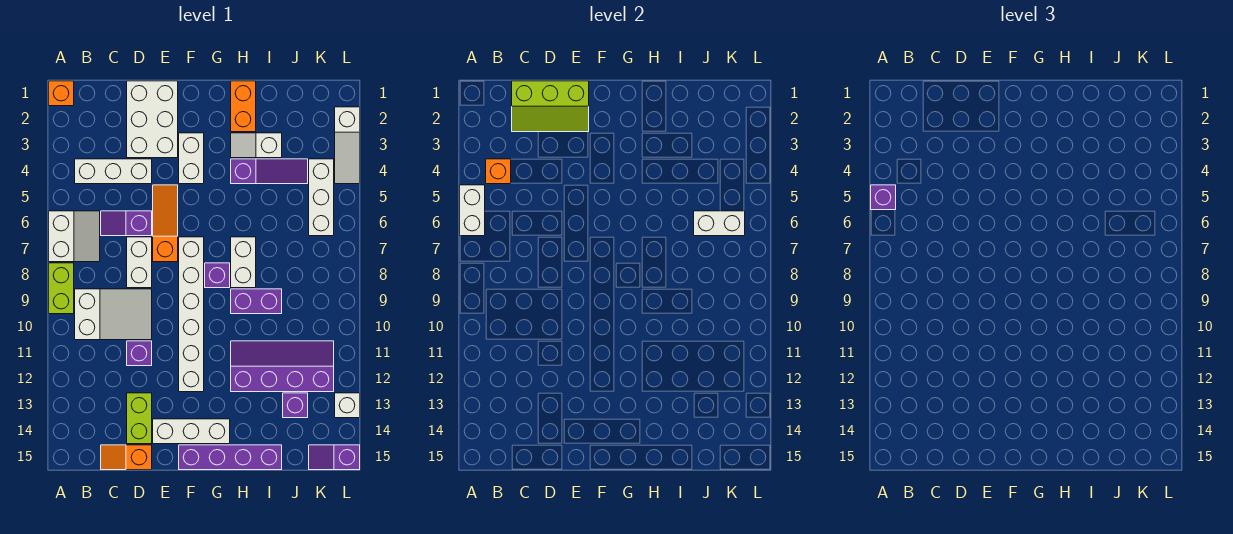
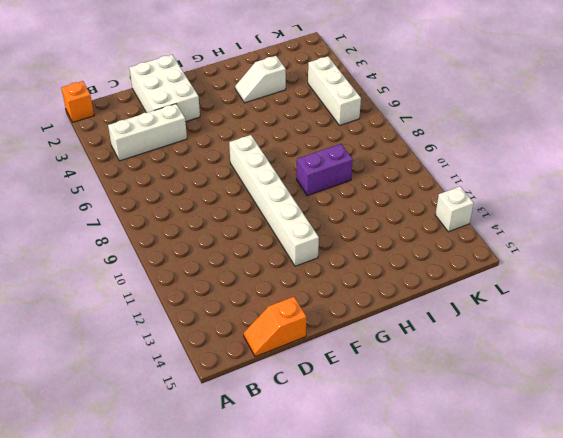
none -> white 2x2 slope [49,211,100,262]
none -> lime 1x2 brick [49,263,74,314]
none -> white 2x3 slope [75,289,152,340]
none -> purple 1x2 slope [101,211,152,236]

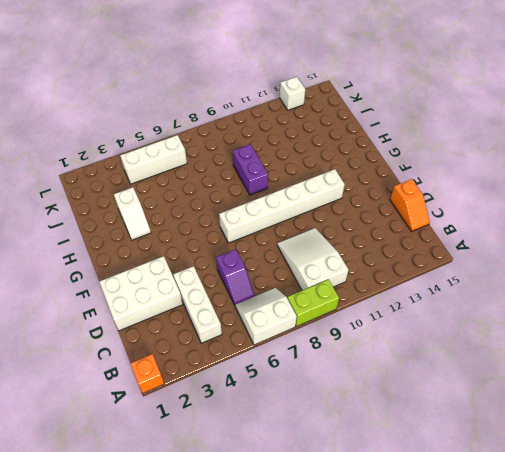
none -> white 1x2 brick [127,237,152,288]
none -> purple 1x1 brick [127,341,152,366]
none -> lime 1x2 brick [127,393,152,444]
none -> orange 1x3 slope [153,185,178,262]

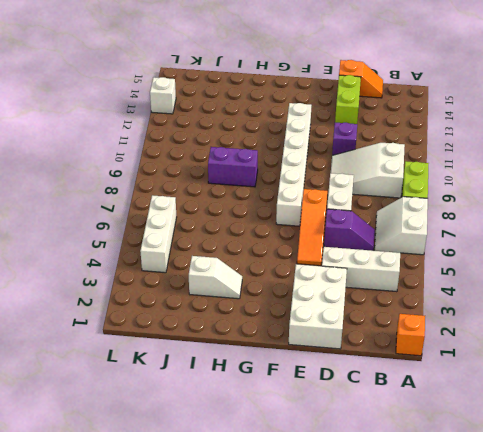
none -> white 1x3 brick [153,419,230,444]
none -> white 1x2 brick [179,133,204,184]
none -> purple 1x4 brick [179,445,282,470]
none -> purple 1x1 brick [205,263,230,288]

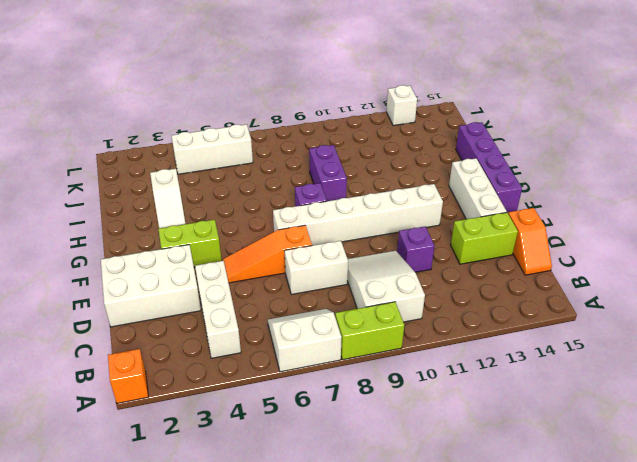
lime 1x2 brick [158,220,222,267] -> white 1x2 brick [179,133,204,184]
none -> purple 1x2 slope [101,211,152,236]
none -> orange 1x2 brick [231,81,256,132]
none -> purple 1x3 slope [231,159,308,184]
none -> white 1x2 brick [231,237,256,288]

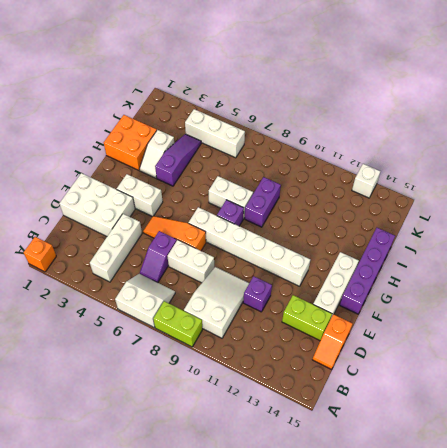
orange 2x2 brick [104,115,157,170] -> orange 1x2 brick [231,81,256,132]
none -> purple 2x4 slope [231,341,334,392]
none -> purple 1x1 brick [283,393,308,418]
none -> purple 1x2 slope [309,445,360,470]
none -> white 1x3 slope [335,107,360,184]

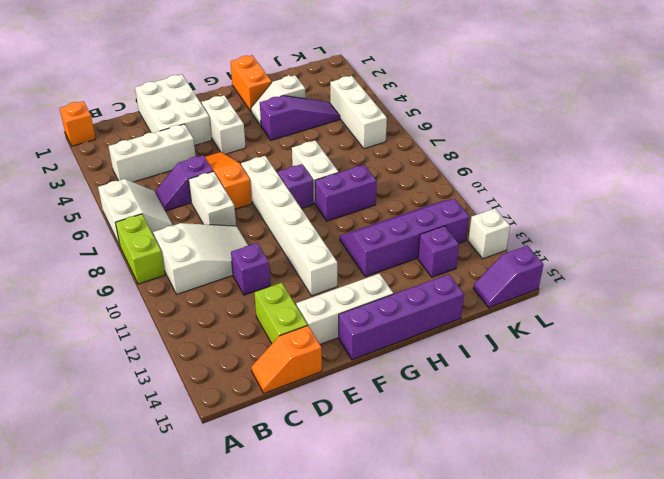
none -> white 1x3 slope [335,107,360,184]
none -> white 1x2 brick [460,185,485,236]
none -> orange 1x1 brick [486,159,511,184]
none -> lime 2x3 slope [512,81,589,132]

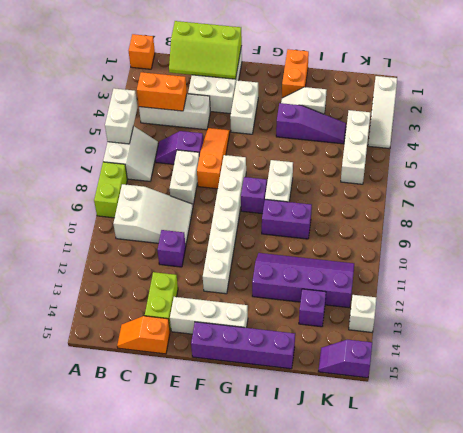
orange 1x2 brick [137,72,187,111] -> orange 1x1 brick [486,159,511,184]
none -> white 1x2 brick [694,211,745,236]
none -> purple 1x1 brick [871,185,896,210]

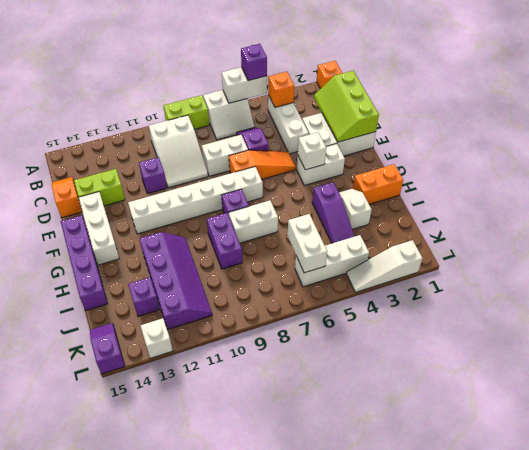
white 1x1 brick [298,132,326,170] -> none

